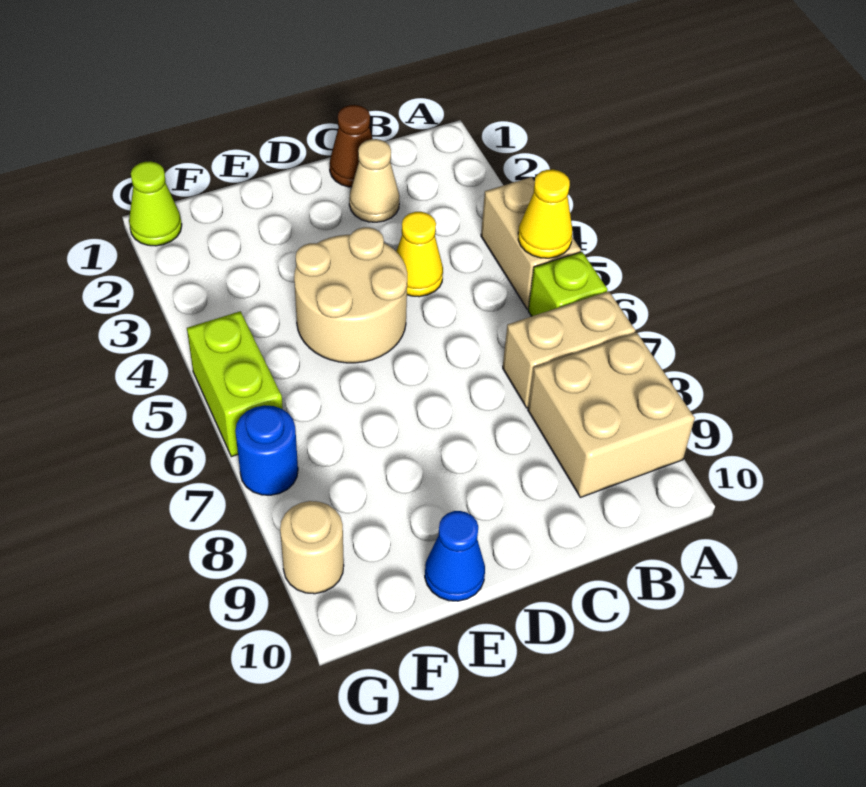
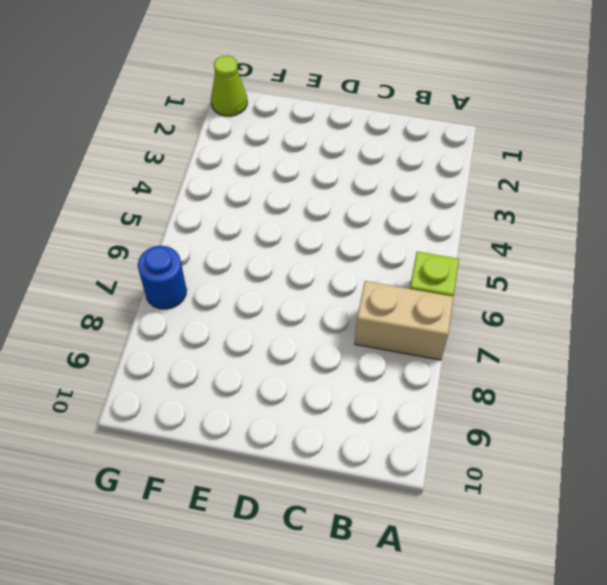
none -> tan 1x2 brick [481,177,581,309]
none -> tan 2x2 brick [528,332,695,497]
none -> brown 1x1 cone [330,105,373,187]

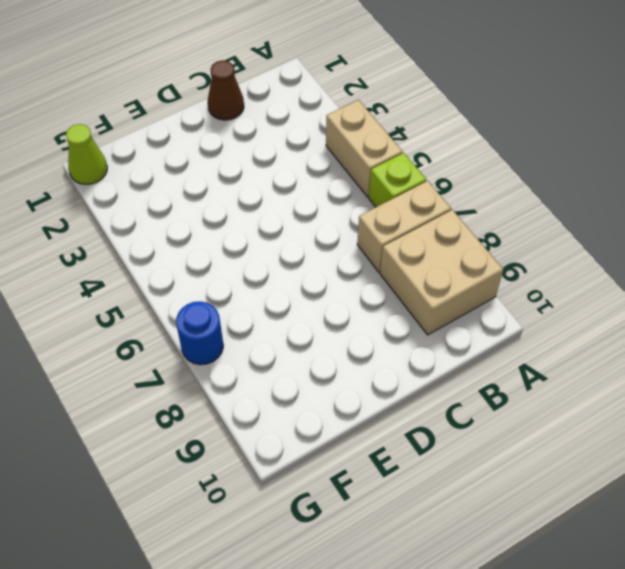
none -> tan 1x1 cone [349,139,400,222]
none -> yellow 1x1 cone [396,212,443,297]
none -> tan 2x2 round brick [294,227,407,363]

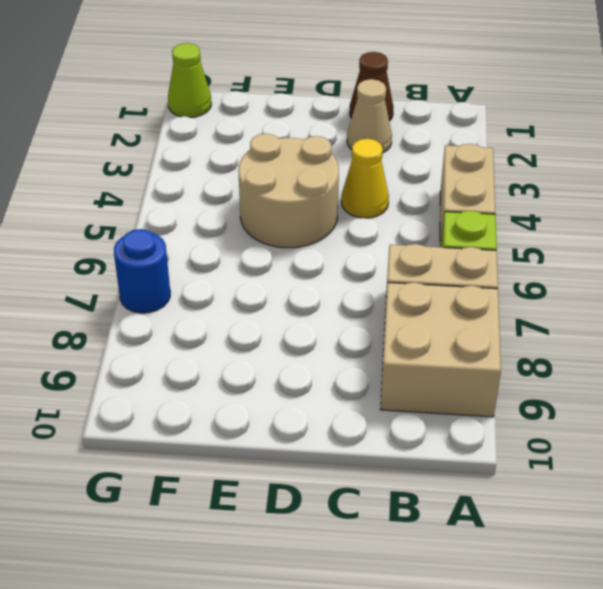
none -> blue 1x1 cone [425,511,485,601]
none -> lime 1x2 brick [187,311,283,457]
none -> tan 1x1 round brick [280,501,344,594]

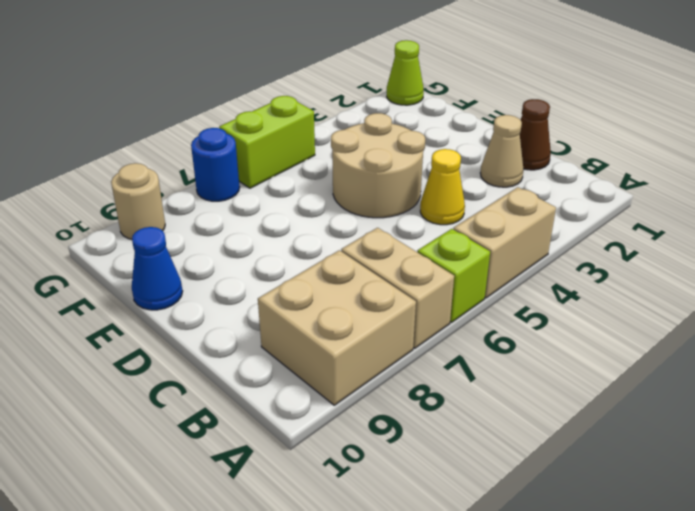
none -> yellow 1x1 cone [518,169,573,258]

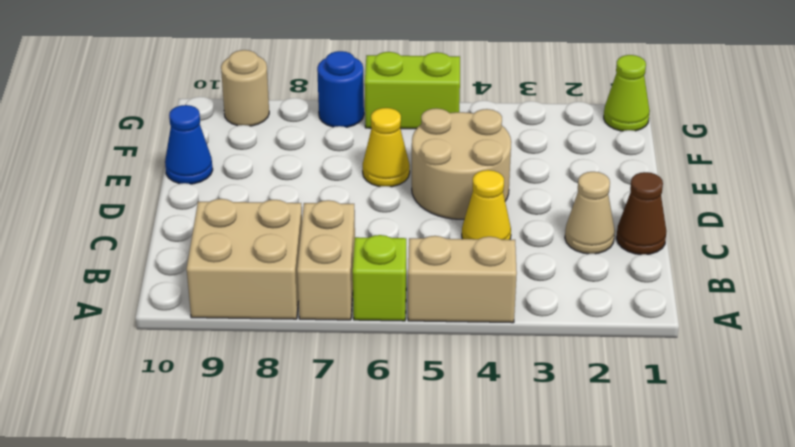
yellow 1x1 cone [363,108,410,187] -> yellow 1x1 cone moved to [518,169,573,258]

